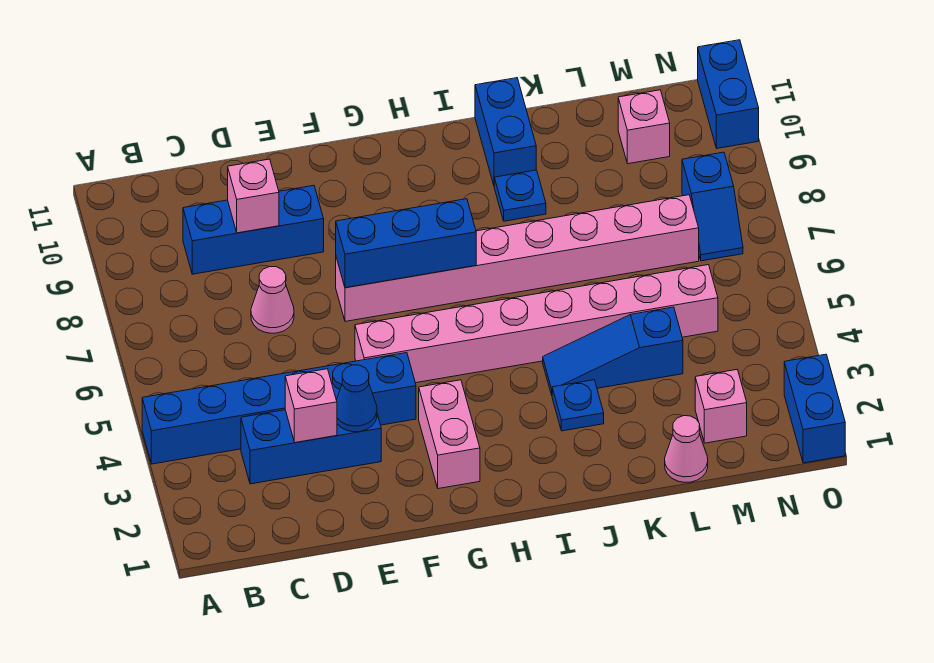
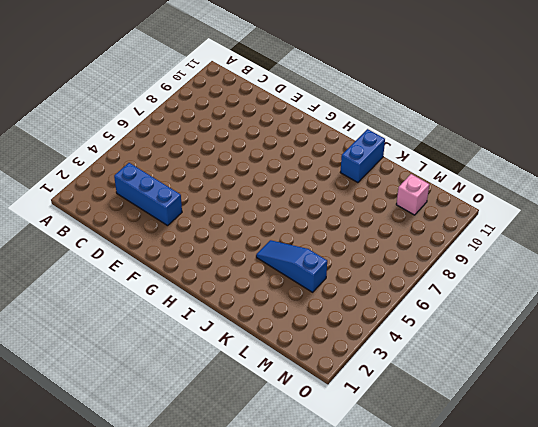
none -> blue 1x6 brick [142,353,416,464]
none -> blue 1x3 brick [183,185,324,274]
none -> pink 1x1 cone [251,267,294,333]

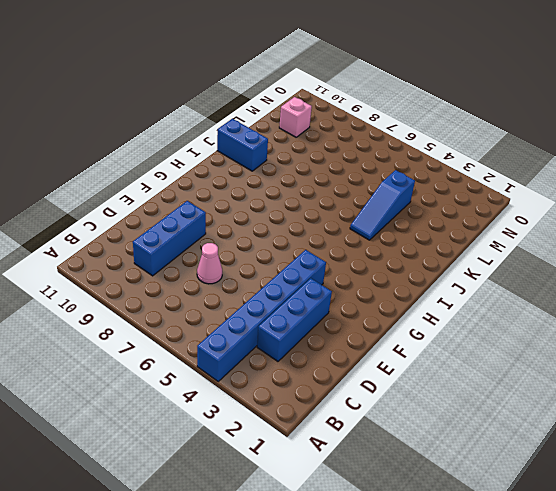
none -> pink 1x8 brick [355,265,718,383]
none -> pink 1x8 brick [336,195,699,321]
none -> pink 1x2 brick [419,380,480,489]

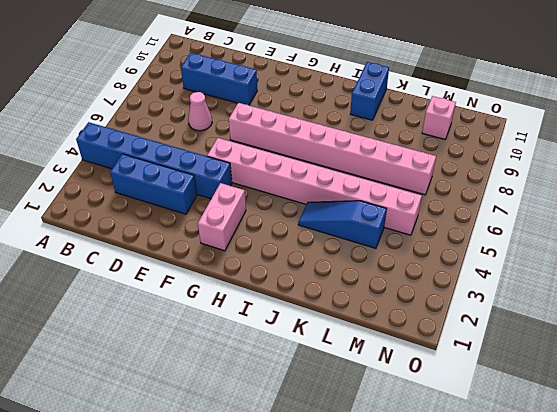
none -> blue 1x1 plate [552,380,604,431]
none -> blue 1x1 plate [494,170,546,221]
none -> pink 1x1 cone [665,416,708,482]

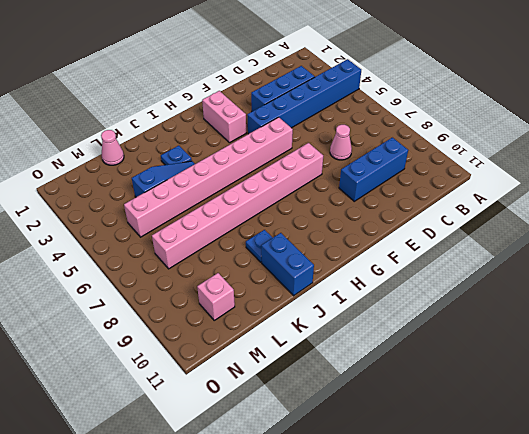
none -> pink 1x1 brick [695,370,747,443]
none -> blue 1x2 slope [682,152,743,261]
none -> blue 1x2 brick [784,354,845,463]

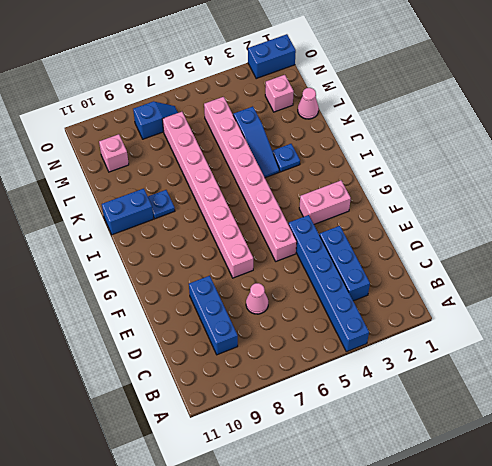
none -> blue 1x2 brick [698,40,759,148]
none -> pink 1x1 brick [285,369,337,443]
none -> pink 1x1 brick [228,159,279,233]

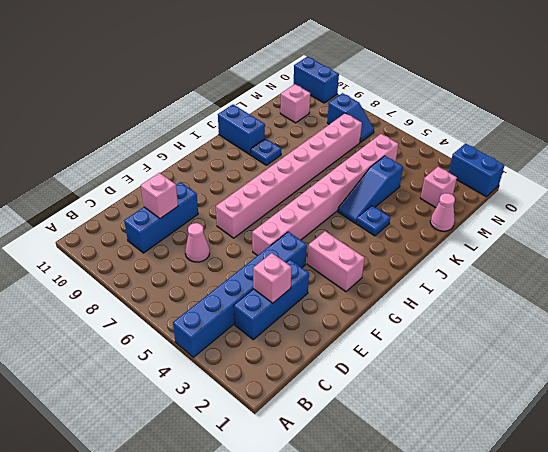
none -> blue 1x1 cone [336,365,377,432]
none -> blue 1x3 brick [336,199,476,288]

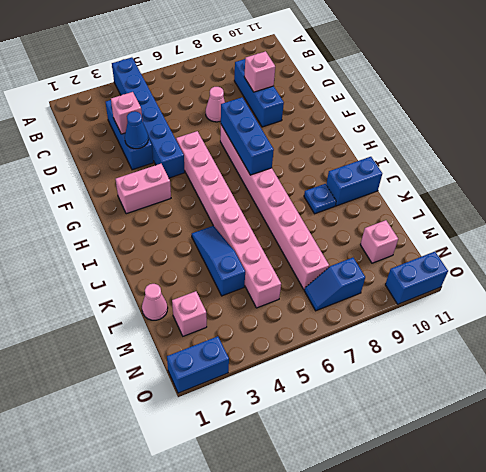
none -> blue 1x1 plate [552,380,604,431]

